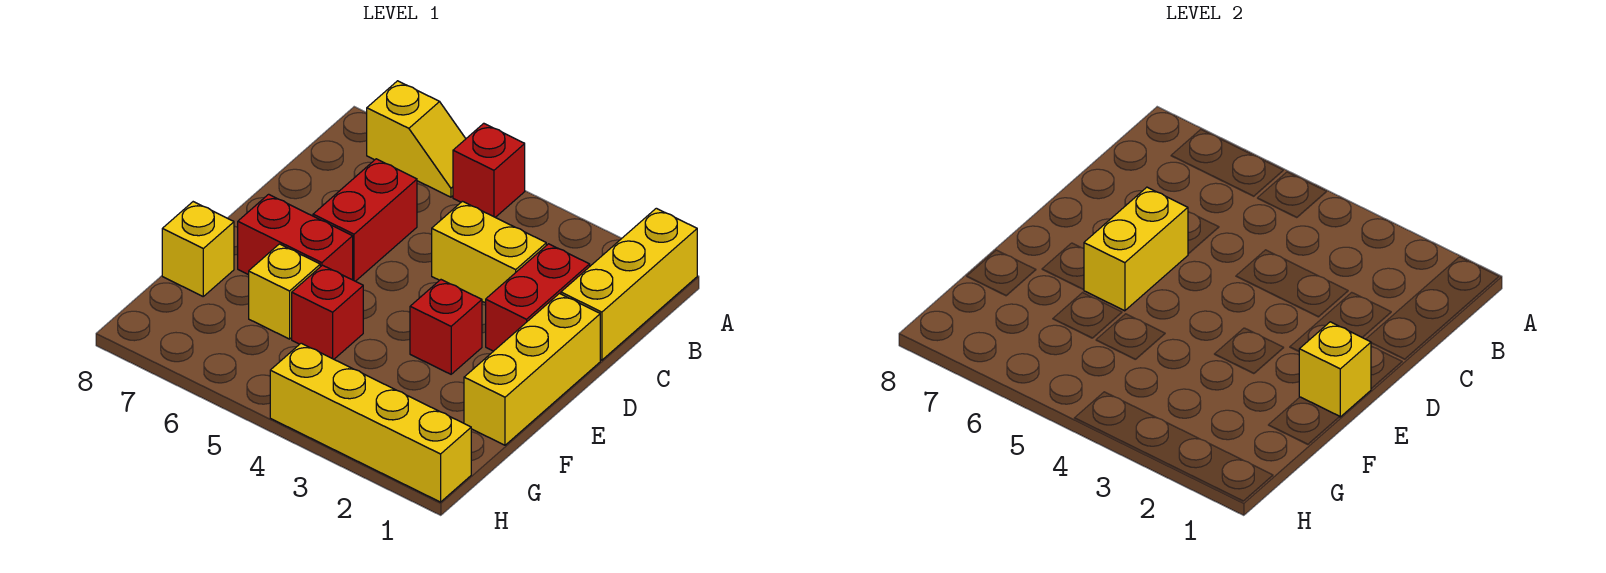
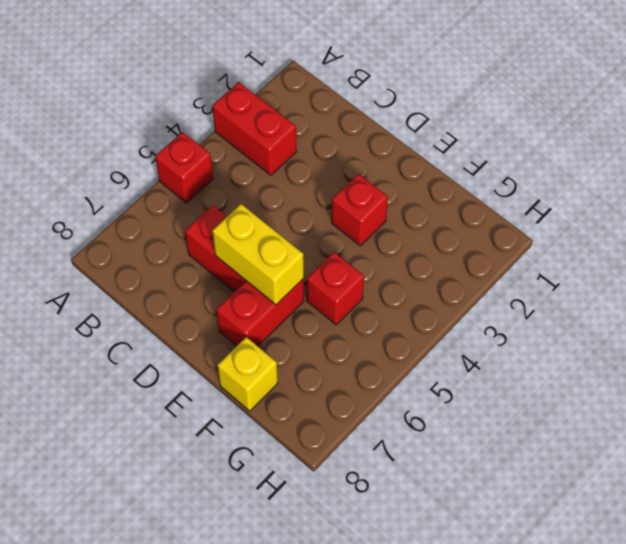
red 1x2 brick [212,82,297,175] -> red 1x2 brick moved to [486,244,590,351]
none -> yellow 1x3 brick [561,208,697,360]
none -> yellow 1x2 slope [367,81,466,197]
none -> yellow 1x2 brick [432,201,546,303]

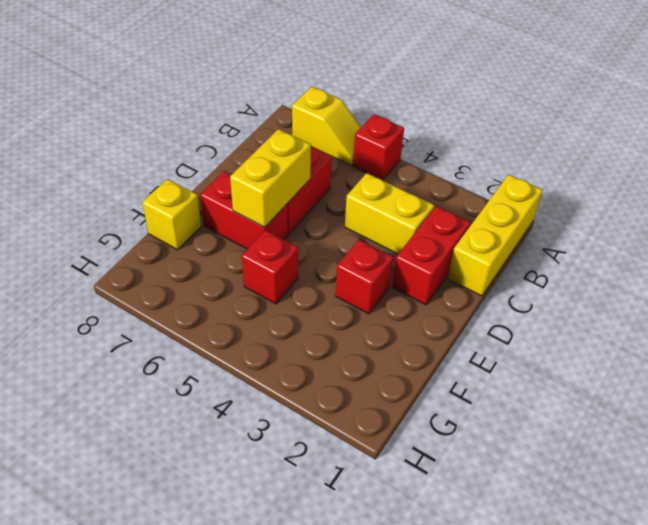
none -> yellow 1x3 brick [464,294,600,445]
none -> yellow 1x1 brick [249,244,320,339]
none -> yellow 1x4 brick [270,343,471,502]

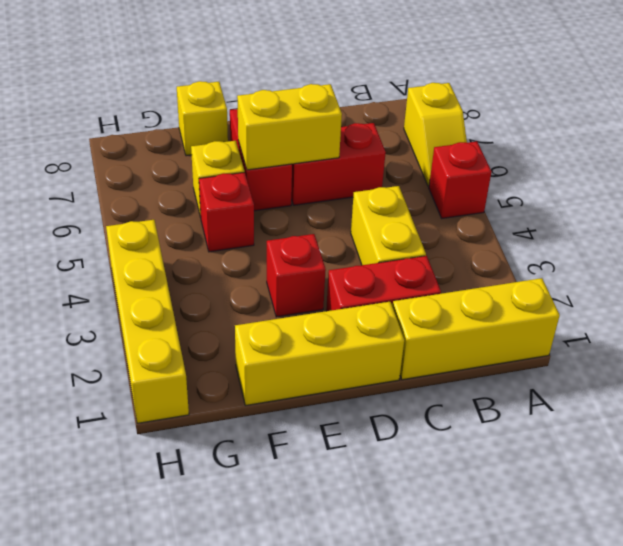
none -> yellow 1x1 brick [1299,322,1371,417]

